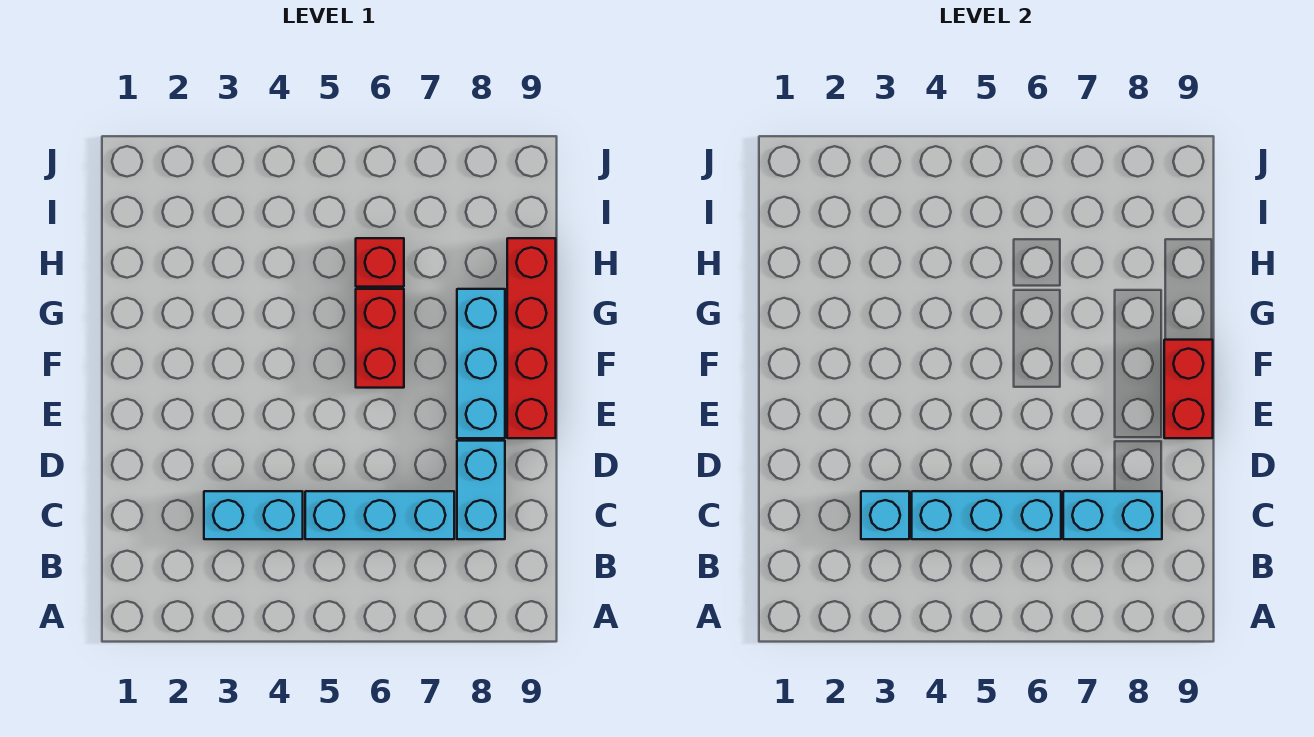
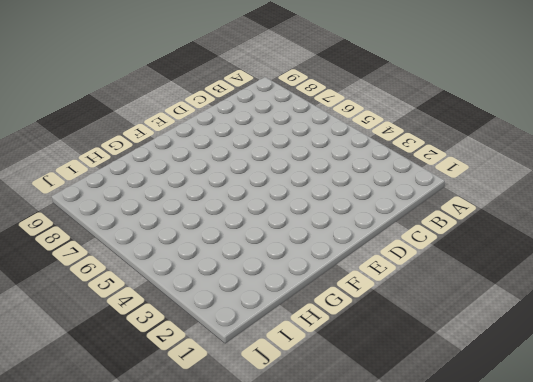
none -> cyan 1x2 brick [204,491,303,539]
none -> cyan 1x3 brick [305,491,454,539]

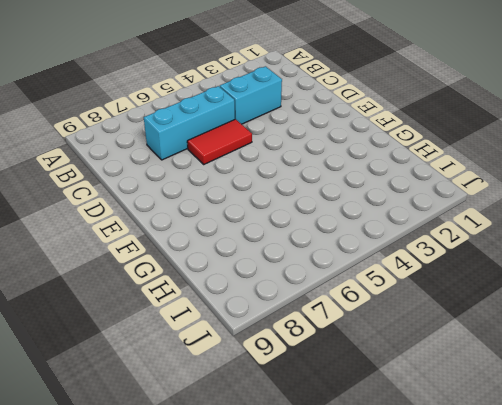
red 1x2 tile [187,119,252,164] -> none
none -> cyan 1x2 brick [457,441,505,539]
none -> cyan 1x3 brick [457,289,505,438]

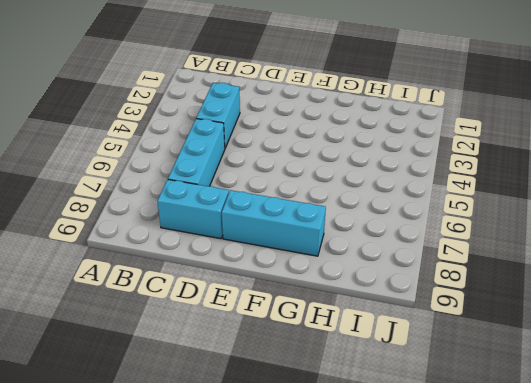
none -> red 1x4 brick [507,238,556,438]
none -> red 1x2 brick [356,289,404,388]

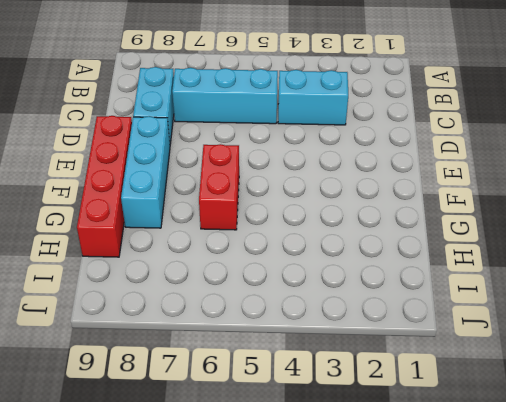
none -> red 1x1 brick [356,238,404,287]
none -> cyan 1x1 brick [861,491,909,539]

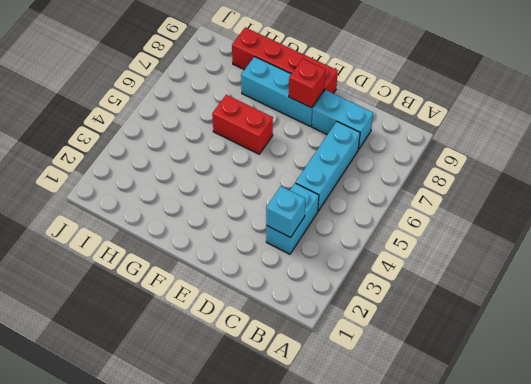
red 1x1 brick [289,59,326,108] -> red 1x1 brick moved to [356,238,404,287]
none -> cyan 1x3 brick [912,491,1061,539]
none -> cyan 1x2 brick [1063,491,1162,539]

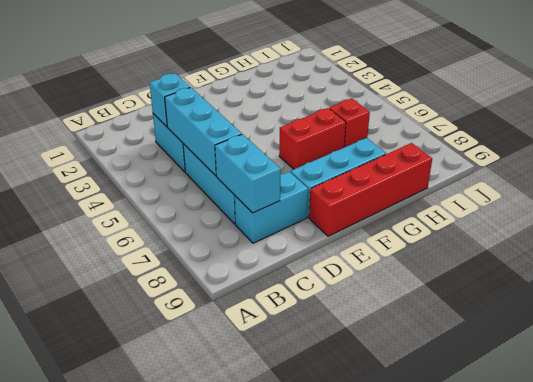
none -> red 1x2 brick [1164,340,1213,438]

